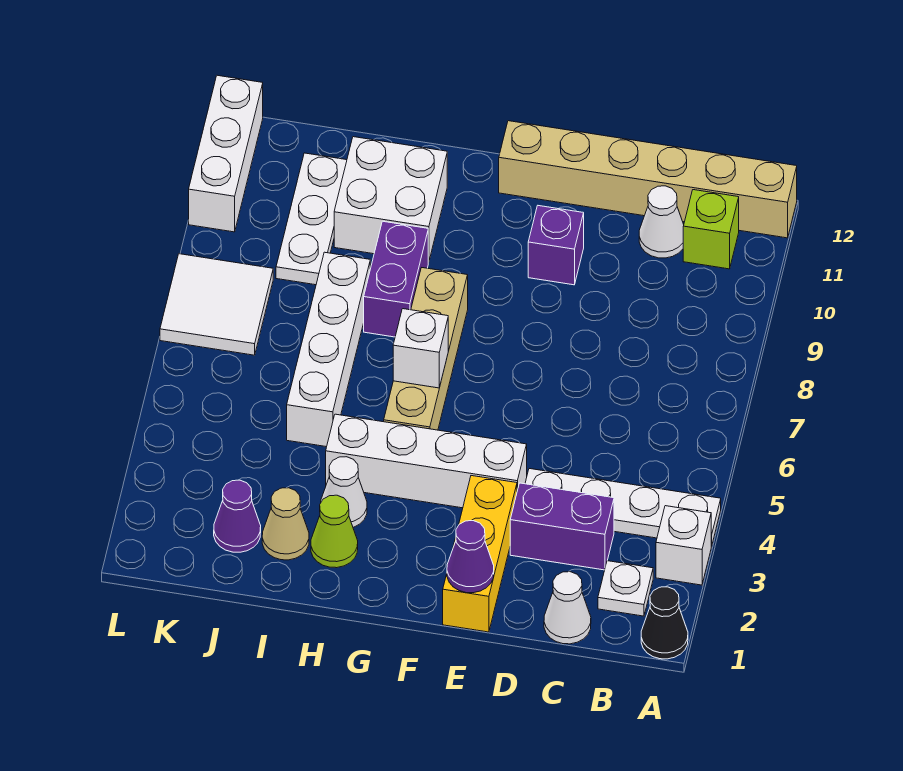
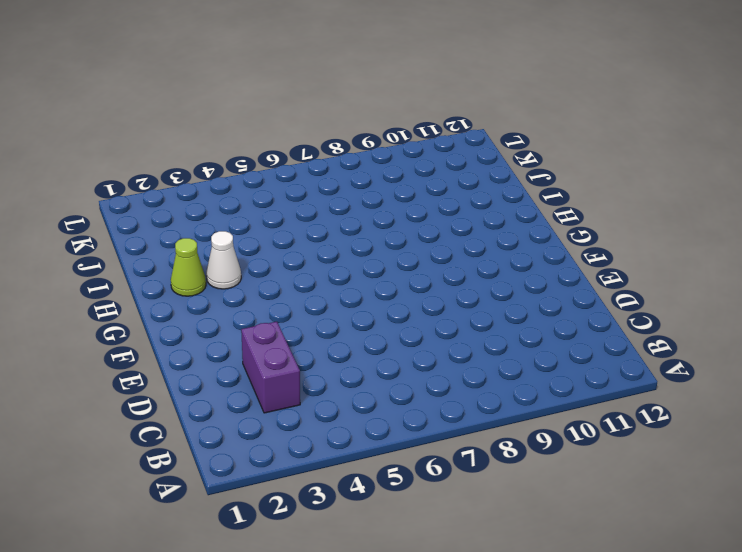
none -> black 1x1 cone [641,587,688,659]
none -> white 1x1 brick [656,506,711,585]
none -> white 1x4 plate [525,469,721,546]

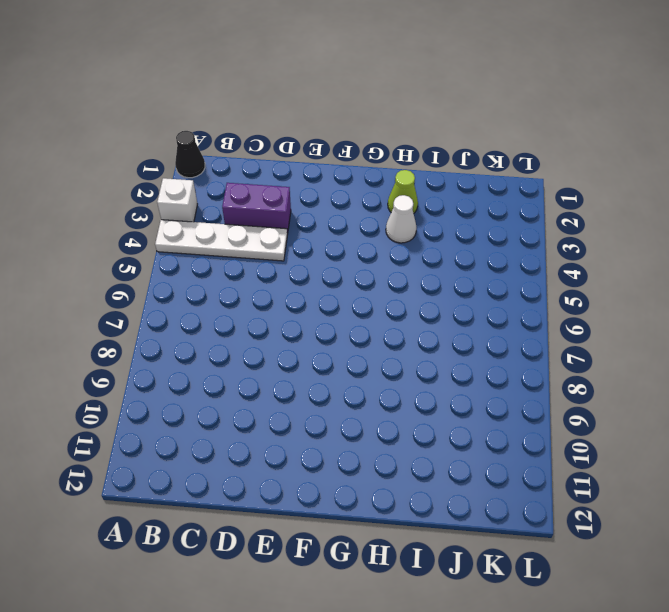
none -> tan 1x6 brick [499,121,797,238]
none -> white 1x1 plate [598,561,653,616]
none -> lime 1x1 brick [683,190,739,269]

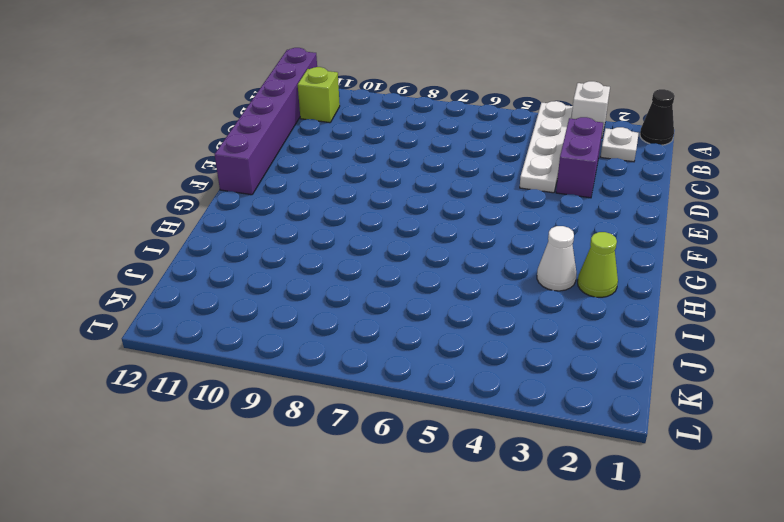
purple 1x6 brick [215,48,317,195] -> tan 1x6 brick [499,121,797,238]
none -> white 1x1 cone [544,572,591,644]
none -> white 1x1 cone [639,186,684,258]
none -> yellow 1x3 brick [443,476,517,632]

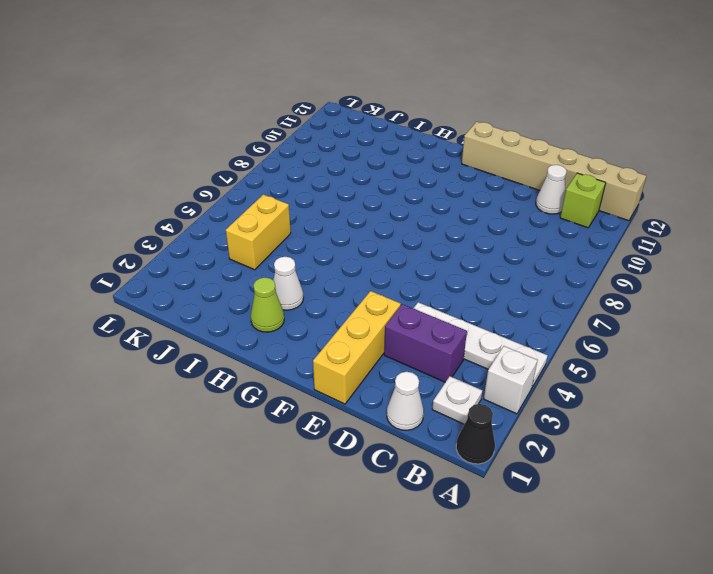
yellow 1x2 brick [226,194,291,270] -> none
none -> white 1x4 brick [326,414,527,508]
none -> purple 1x1 brick [528,206,584,285]
none -> tan 1x4 brick [384,268,468,430]

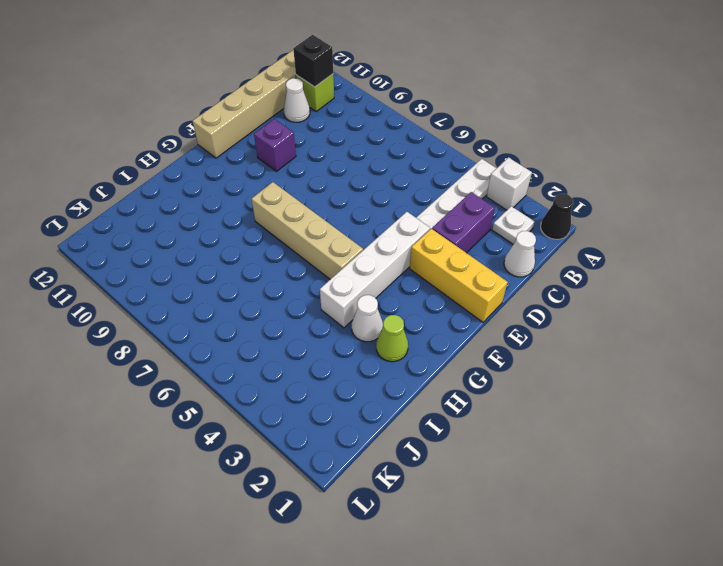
black 1x1 brick [293,35,333,87] -> none
none -> purple 1x2 brick [364,221,428,337]
none -> white 2x2 brick [334,137,447,262]
none -> tan 1x1 cone [262,488,309,560]

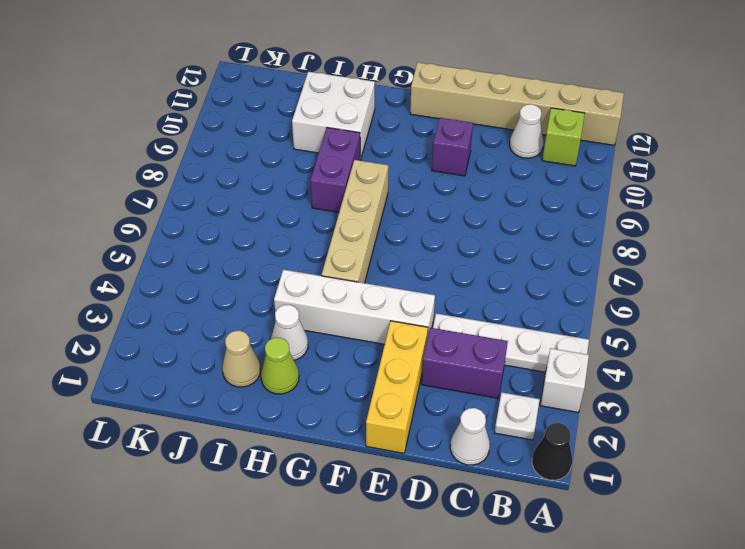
none -> white 1x4 brick [287,252,370,447]
none -> purple 1x1 cone [214,480,261,552]
none -> white 1x3 plate [276,153,347,285]

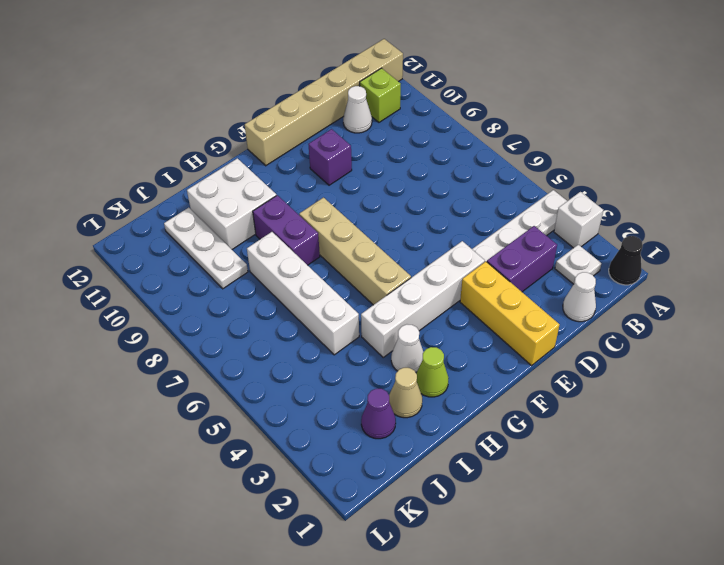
none -> white 2x2 tile [160,254,273,355]
none -> white 1x3 brick [189,75,263,232]
none -> purple 1x1 cone [447,521,494,593]

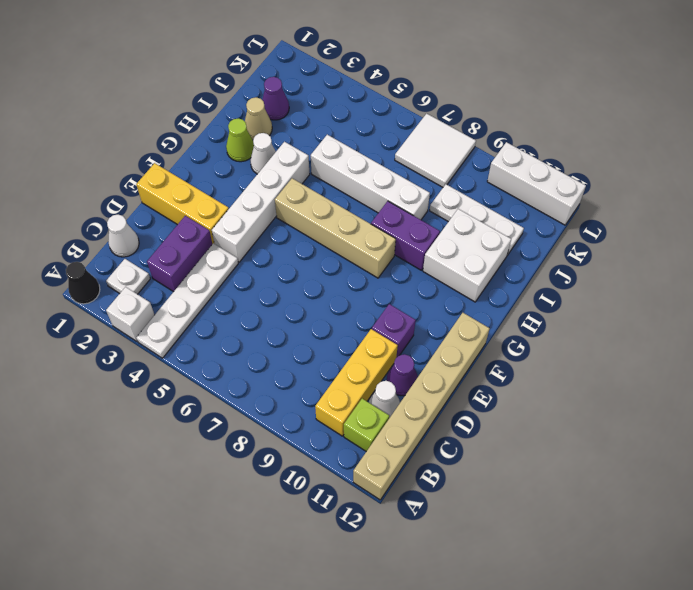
yellow 1x3 brick [315,329,398,436] -> none
purple 1x1 cone [387,354,418,396] -> purple 1x1 cone moved to [447,521,494,593]
none -> white 1x1 brick [393,309,448,388]

